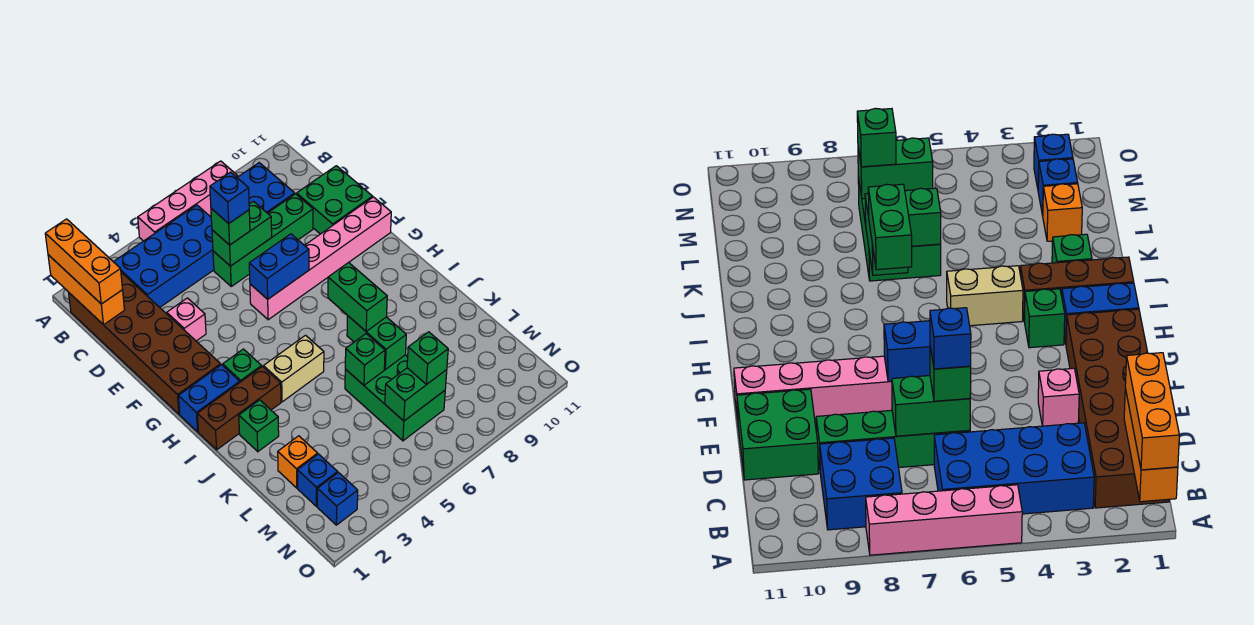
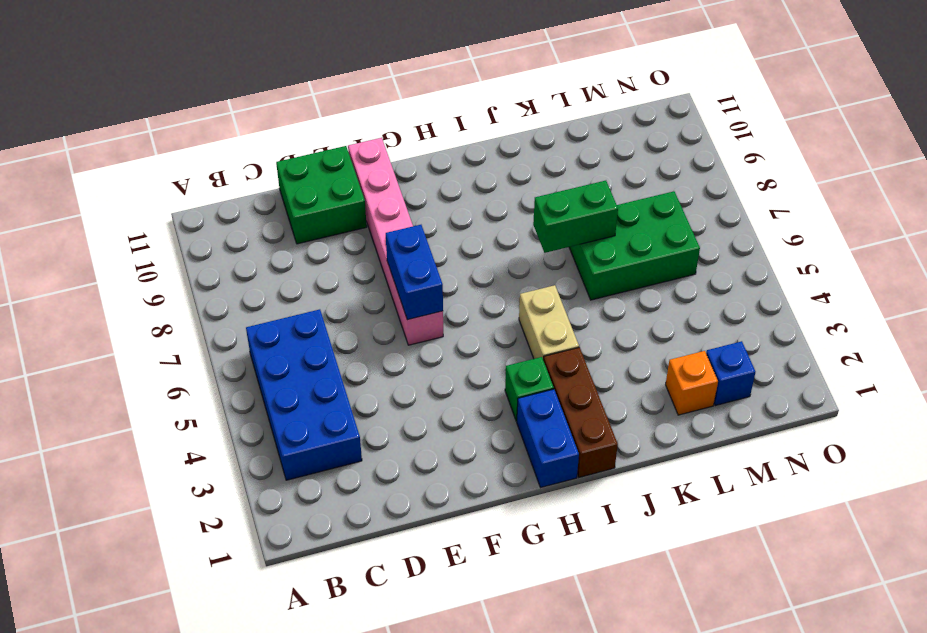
none -> pink 1x4 brick [138,161,238,241]
none -> brown 2x6 brick [69,272,221,414]
none -> blue 2x2 brick [237,163,295,213]

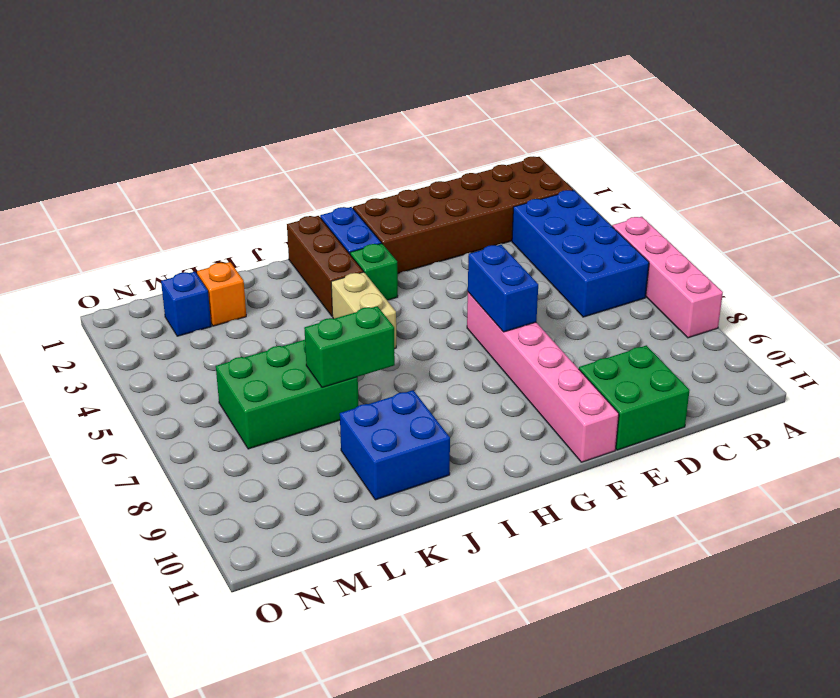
blue 2x2 brick [340,390,450,500] -> blue 2x2 brick moved to [237,163,295,213]
none -> green 1x4 brick [213,194,313,286]
none -> pink 1x1 brick [167,298,206,341]
none -> green 1x1 brick [239,400,279,452]

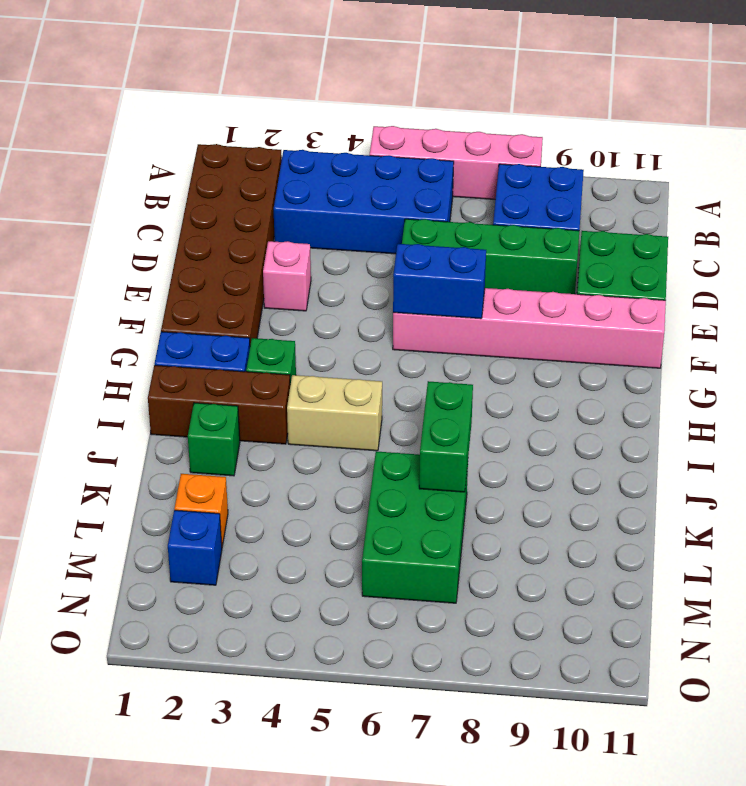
none -> blue 1x1 brick [317,473,358,525]
none -> orange 1x3 brick [48,255,124,325]
none -> green 1x2 brick [212,201,272,266]

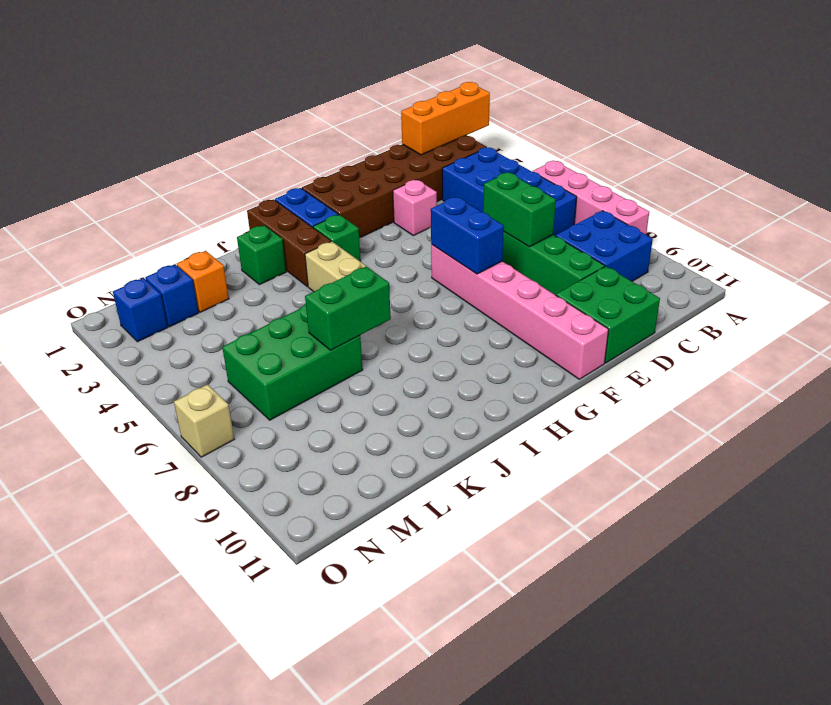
tan 1x1 brick [174,384,234,457] -> none
none -> green 1x1 brick [345,334,385,385]
none -> green 1x2 brick [385,368,447,421]
none -> orange 1x3 brick [45,219,123,304]

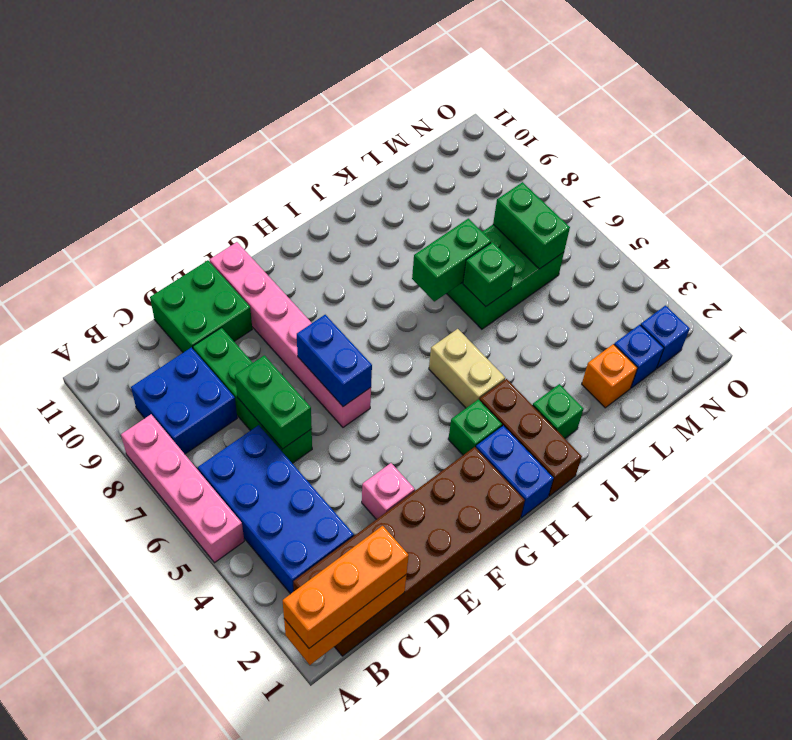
none -> green 1x1 brick [211,209,250,245]
none -> green 1x2 brick [328,262,387,331]
none -> green 1x1 brick [407,332,448,385]

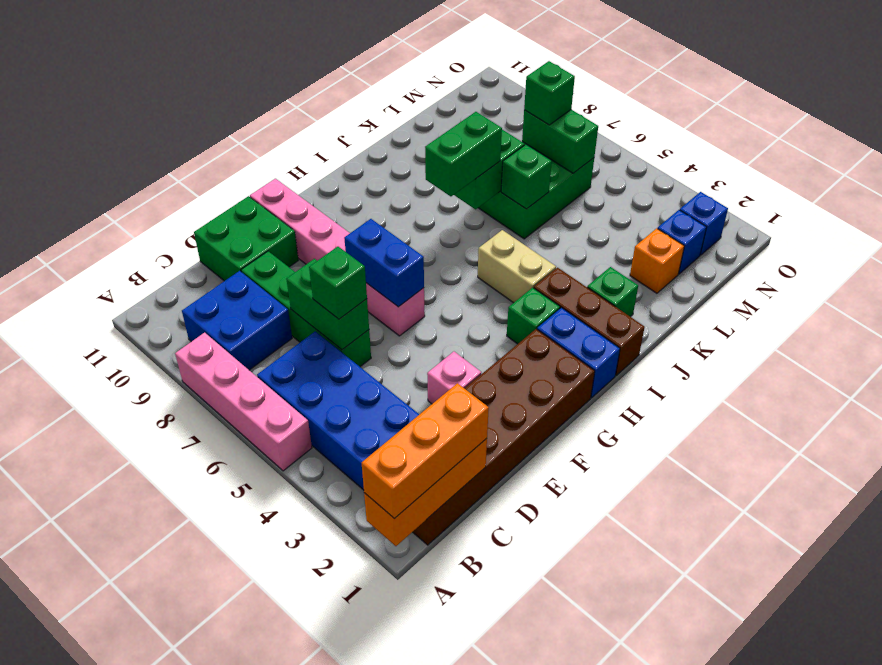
none -> blue 1x1 brick [210,172,249,224]

